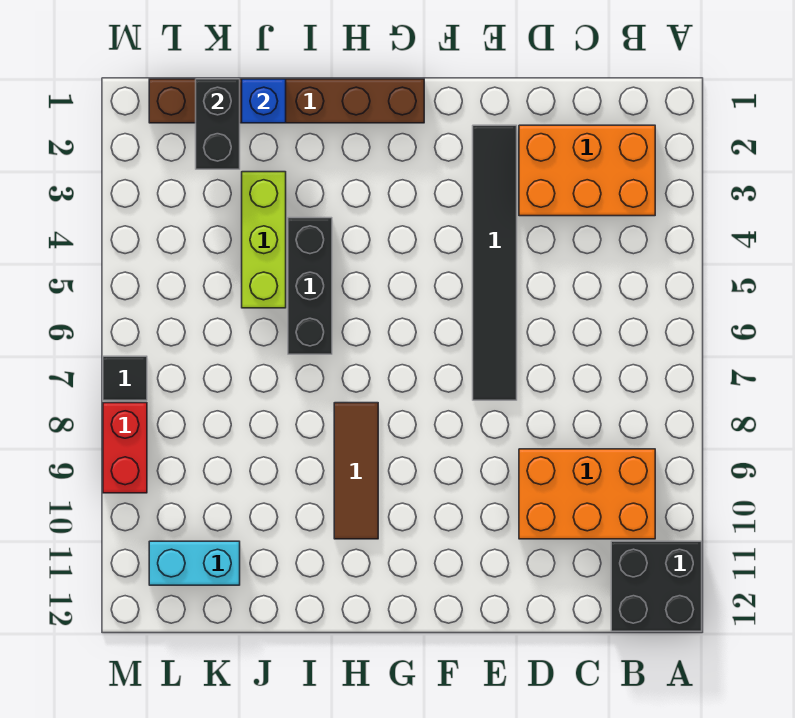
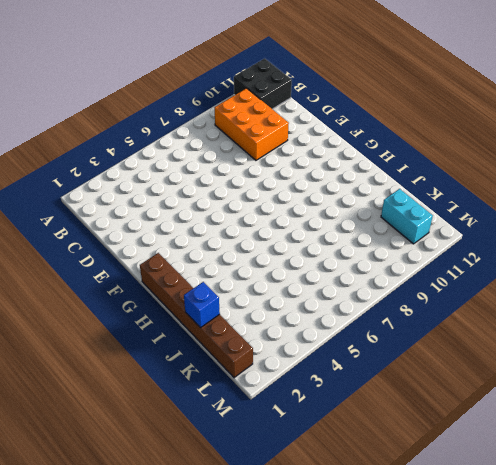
none -> orange 2x3 brick [519,125,655,216]
none -> black 1x6 tile [473,125,517,400]
none -> brown 1x3 tile [334,403,378,539]

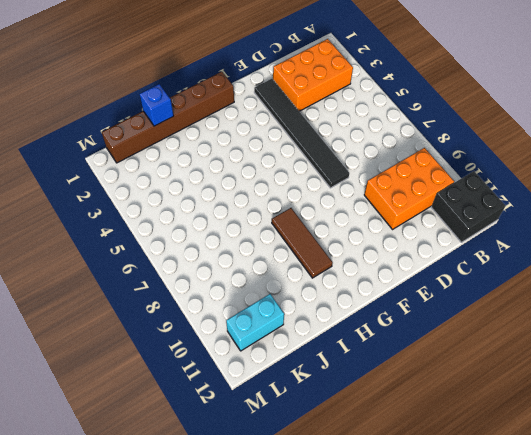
none -> black 1x3 brick [288,218,332,354]
none -> lime 1x3 brick [242,172,286,308]
none -> black 1x1 tile [103,356,147,400]

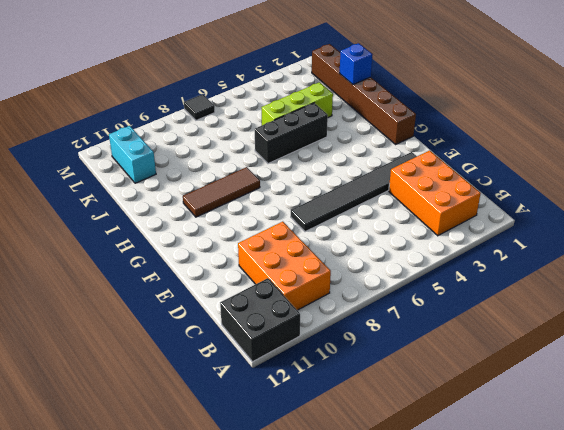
none -> red 1x2 brick [103,403,147,493]
none -> black 1x2 brick [196,79,240,169]

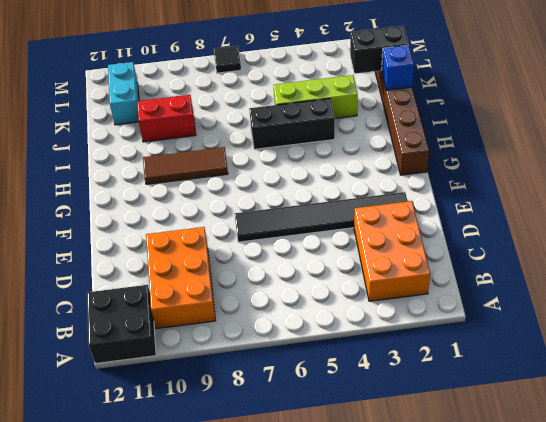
red 1x2 brick [137,95,196,142] -> red 1x2 brick moved to [103,403,147,493]

